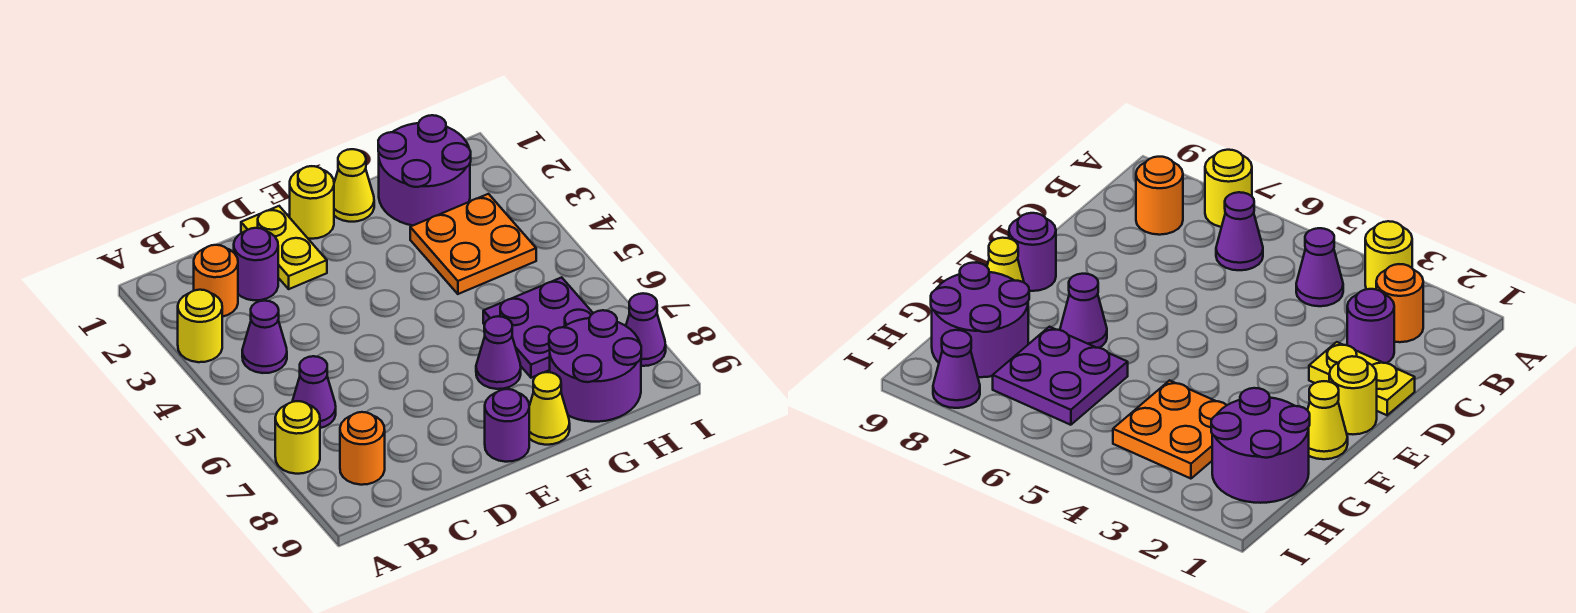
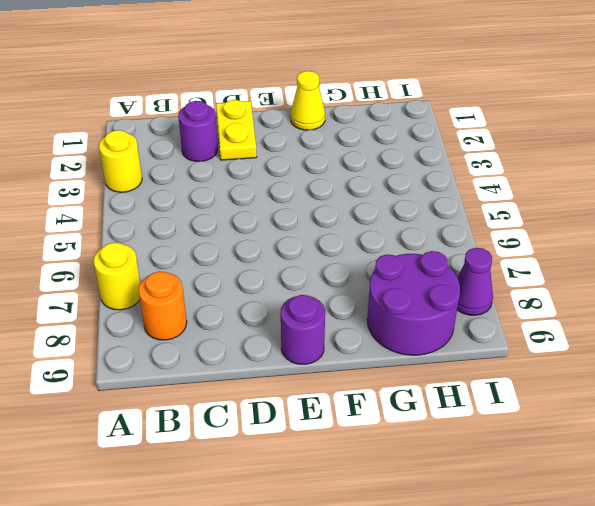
none -> orange 1x1 round brick [194,245,238,317]
none -> purple 1x1 cone [242,301,287,373]
none -> purple 1x1 cone [292,356,336,428]

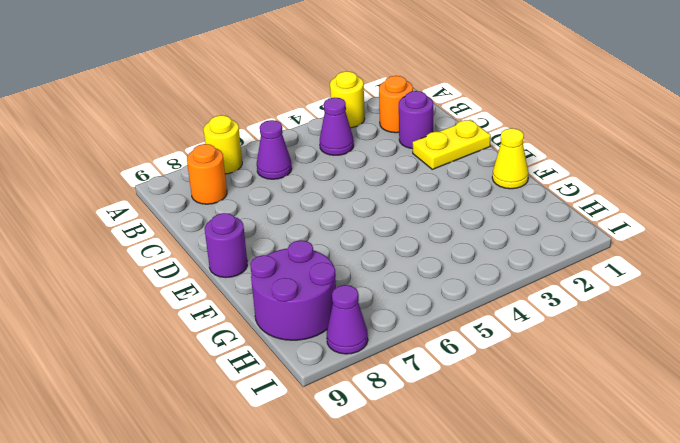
none -> yellow 1x1 round brick [290,166,334,239]
none -> purple 1x1 cone [476,316,521,389]
none -> yellow 1x1 cone [529,372,570,445]

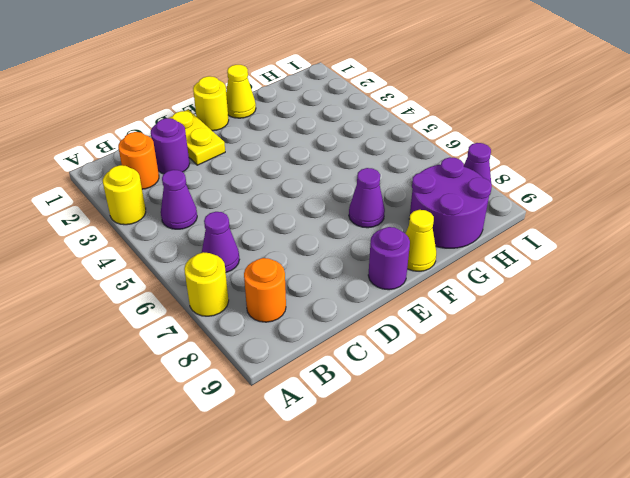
none -> purple 2x2 round brick [378,115,471,226]
none -> orange 2x2 plate [410,194,536,294]
none -> purple 2x2 plate [483,277,593,378]

